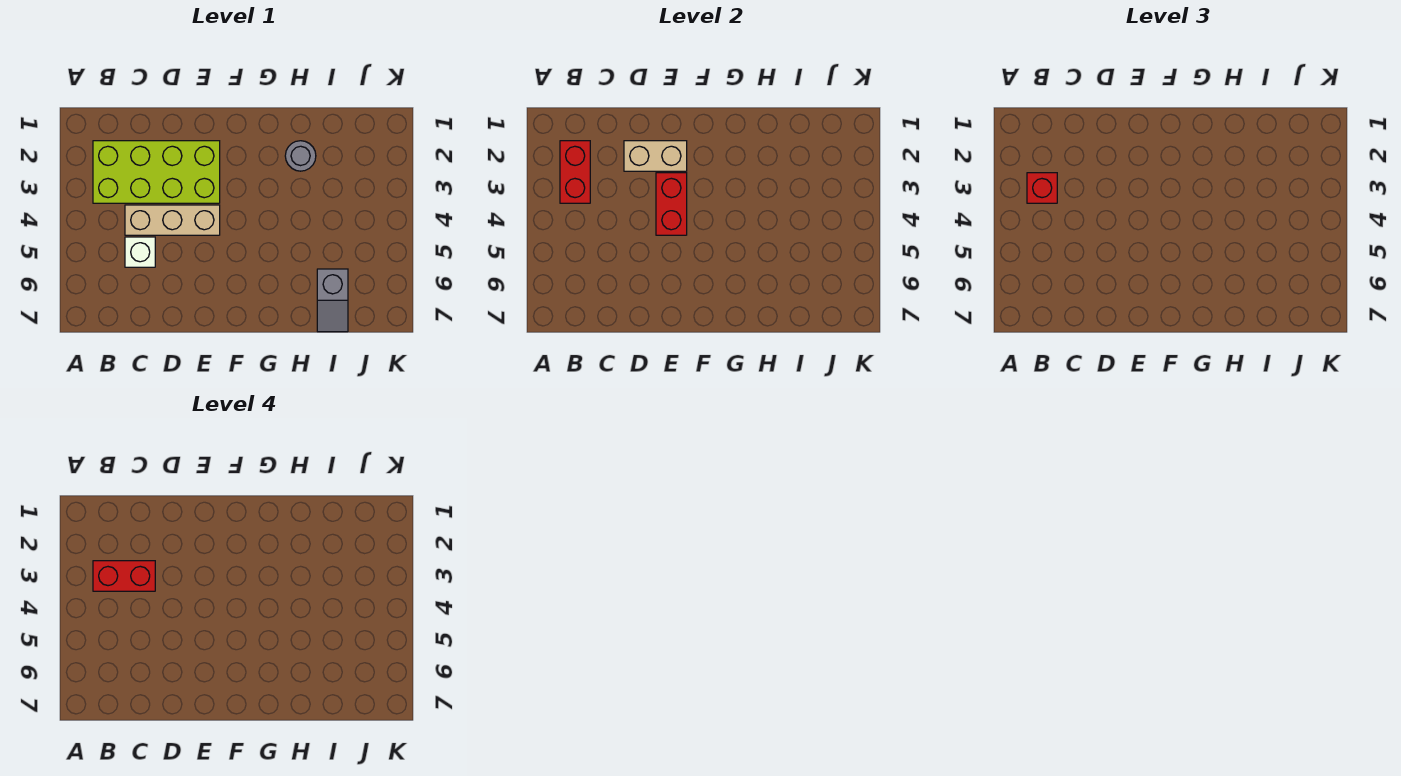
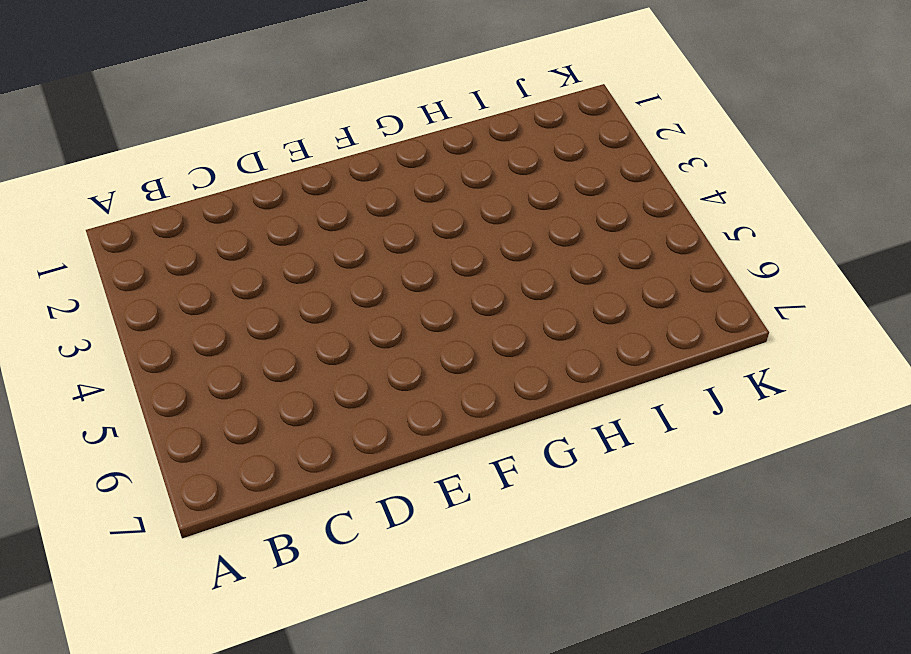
none -> lime 2x4 brick [93,141,220,203]
none -> tan 1x3 brick [125,205,220,235]

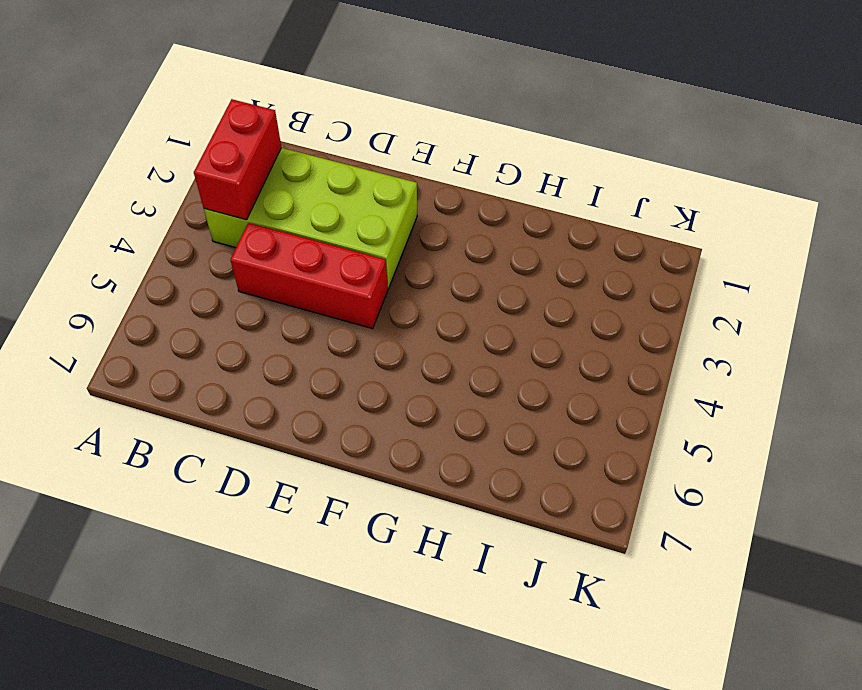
red 1x3 brick [230,223,388,329] -> tan 1x3 brick [125,205,220,235]
none -> white 1x1 brick [125,237,155,267]
none -> grey 1x1 round brick [285,141,316,171]

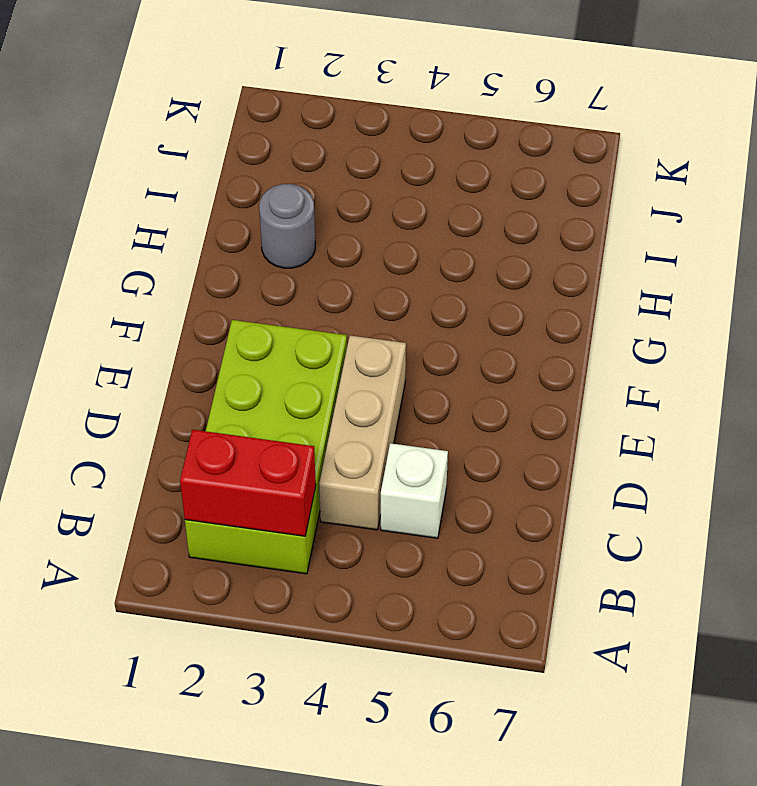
none -> grey 1x2 slope [317,269,348,332]
none -> tan 1x2 brick [624,141,687,171]

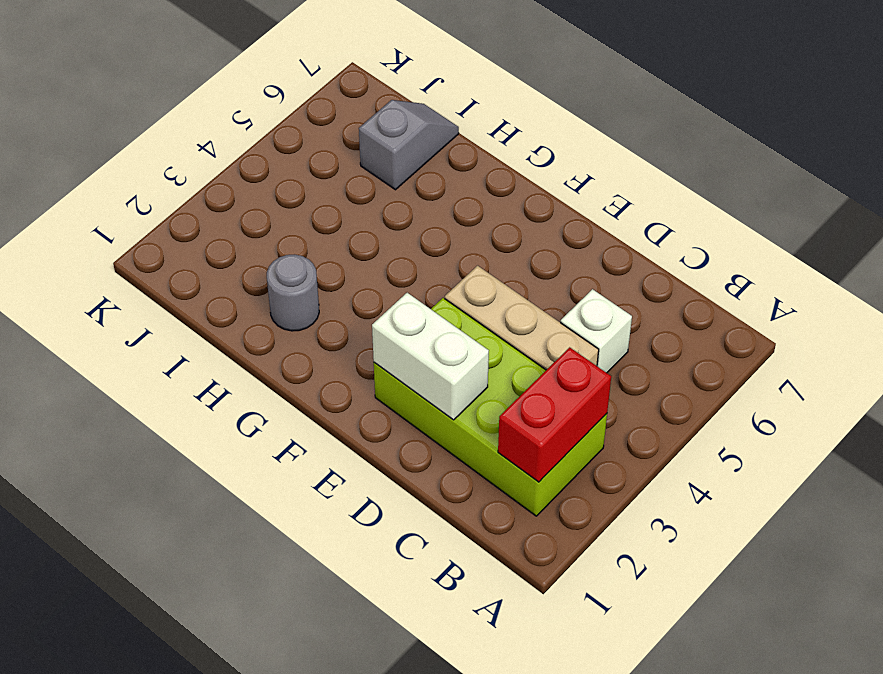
white 1x2 brick [372,293,489,420] -> tan 1x2 brick [624,141,687,171]
none -> red 1x2 brick [656,173,687,235]
none -> red 1x1 brick [1027,173,1057,203]

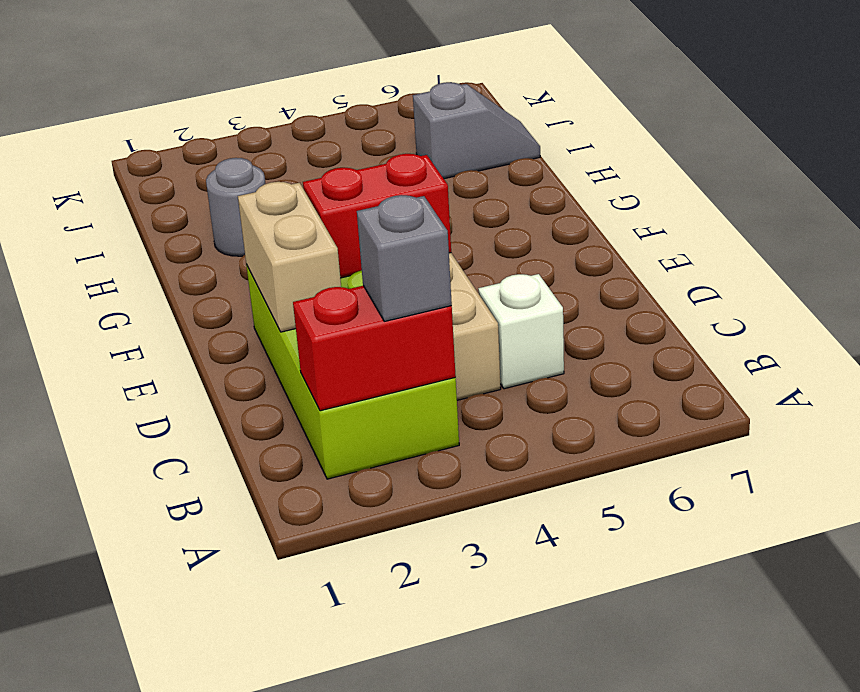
grey 1x1 brick [357,195,452,321] -> red 1x1 brick [1027,173,1057,203]
none -> red 1x2 brick [93,561,155,591]

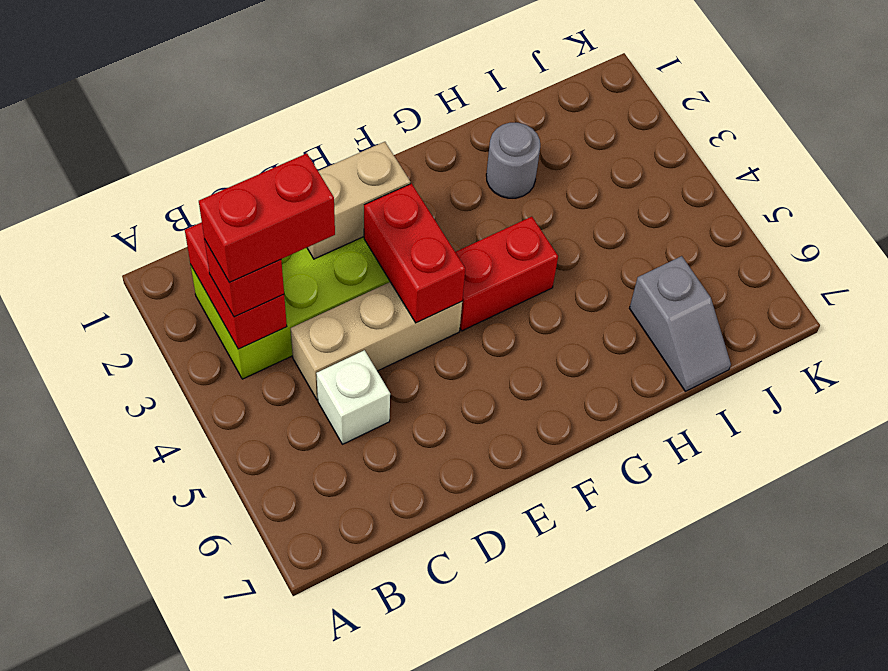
red 1x2 brick [455,217,558,331] -> none

